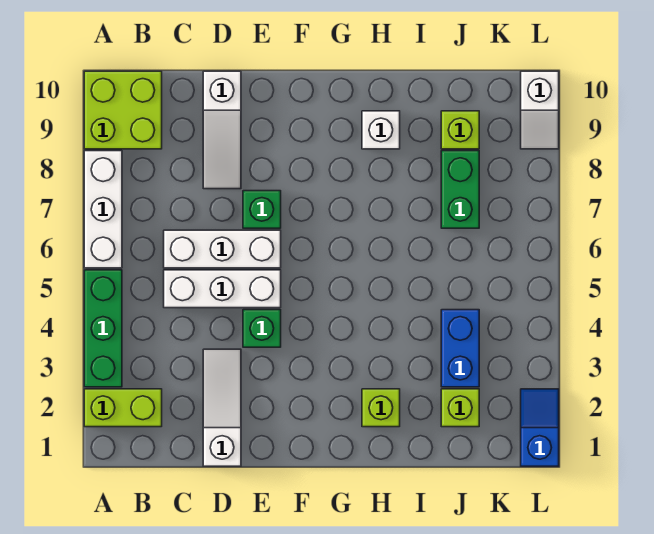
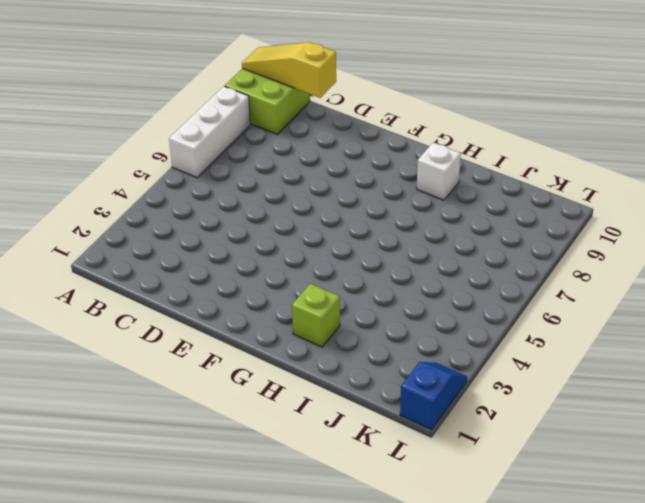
yellow 1x3 slope [242,42,336,98] -> none
none -> lime 1x2 brick [84,389,162,427]
none -> green 1x3 brick [84,270,122,387]
none -> white 1x3 brick [164,270,281,308]

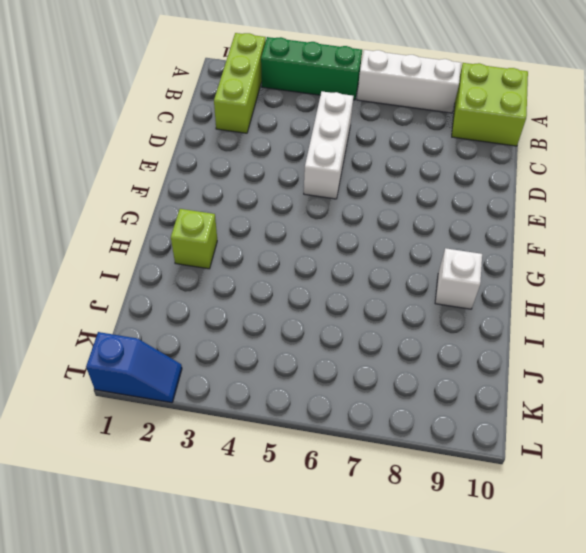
lime 1x3 brick [214,33,266,133] -> lime 1x2 brick [84,389,162,427]
none -> white 1x3 brick [164,230,281,268]
none -> white 1x3 slope [203,349,241,466]
none -> white 1x3 slope [203,71,241,189]

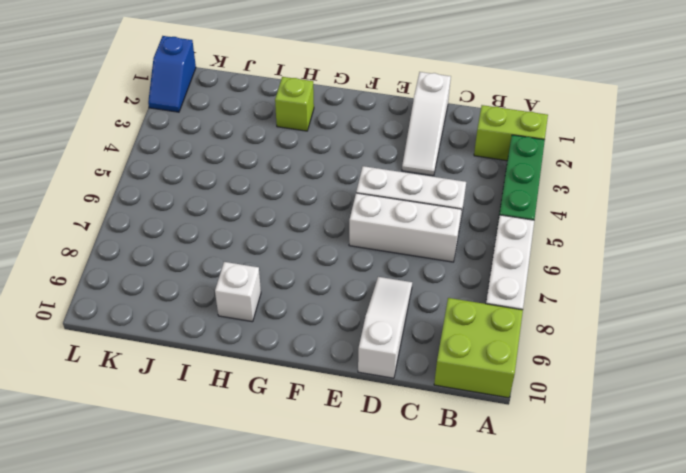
none -> green 1x1 brick [243,310,281,347]
none -> green 1x1 brick [243,191,281,228]
none -> lime 1x1 brick [441,389,479,427]

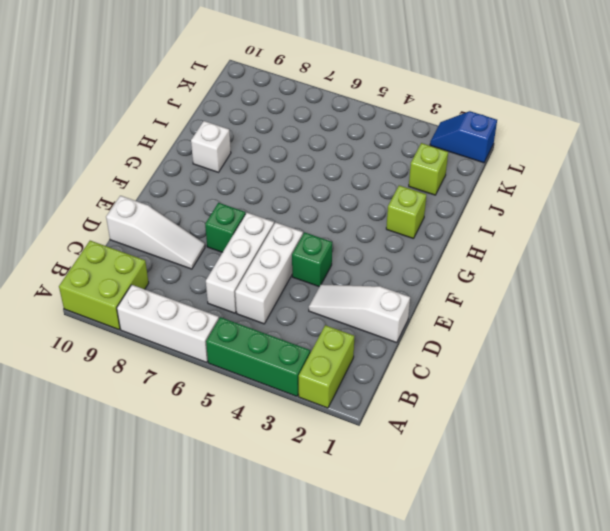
none -> blue 1x2 brick [441,310,479,387]
none -> green 1x2 brick [441,151,479,228]
none -> lime 1x1 brick [441,111,479,149]

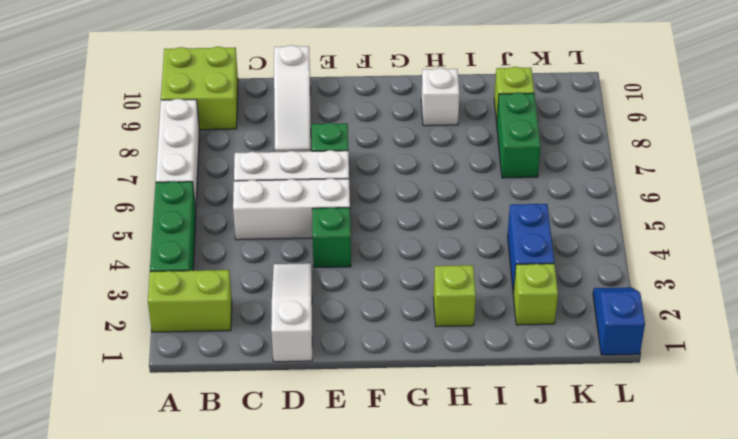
none -> white 1x2 slope [521,71,559,149]

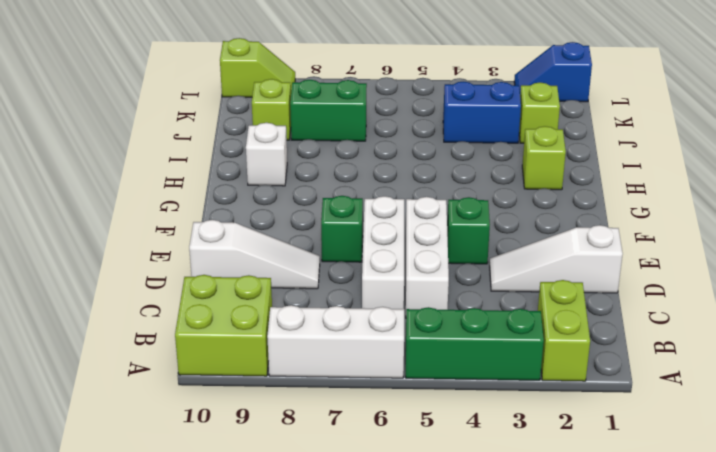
lime 1x2 slope [220,38,295,97] -> white 1x2 slope [521,71,559,149]

